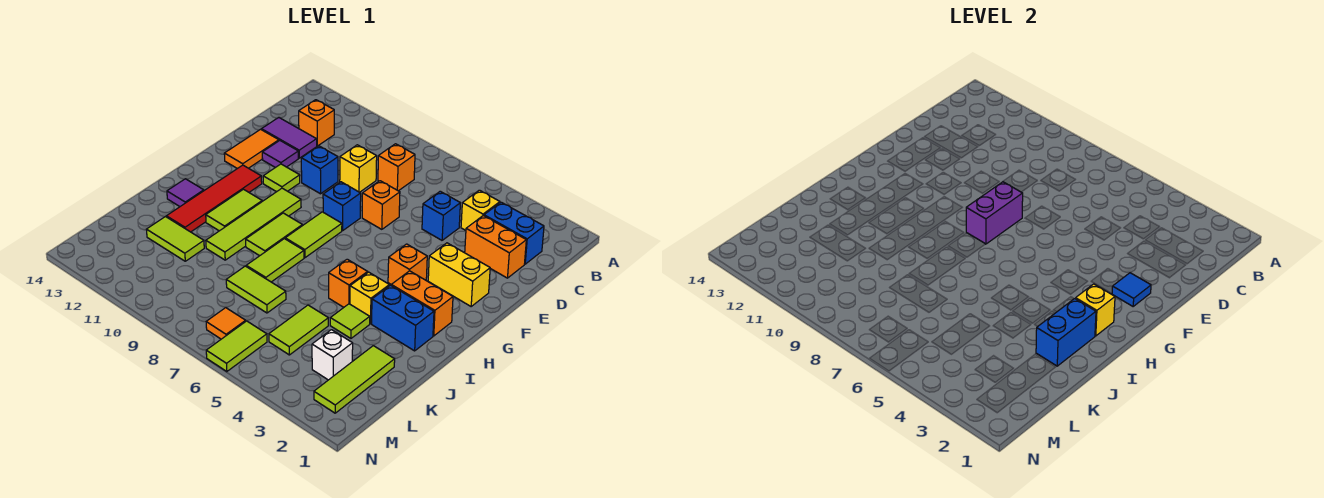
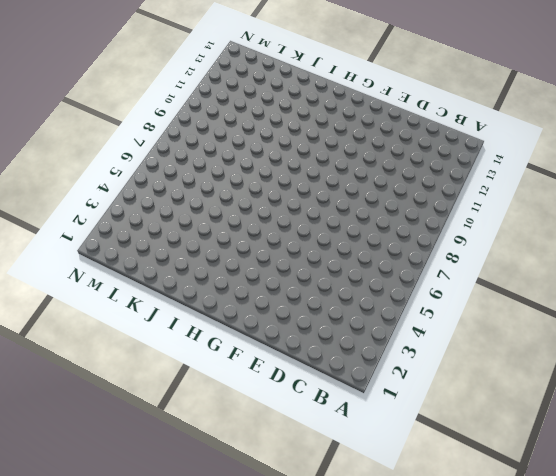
none -> blue 1x2 brick [484,202,544,264]
none -> yellow 1x1 brick [461,190,500,230]
none -> orange 1x1 brick [378,144,415,191]
none -> orange 1x1 brick [299,100,334,146]

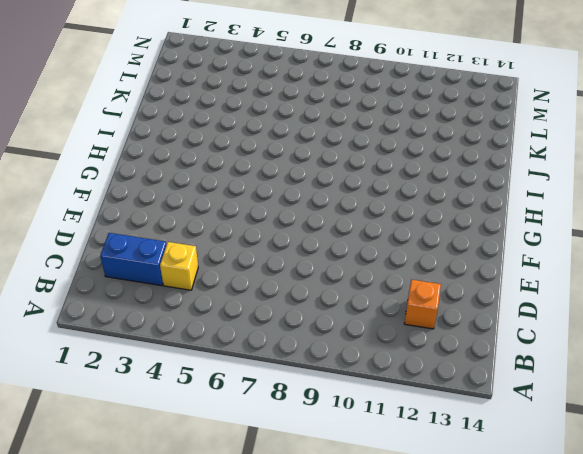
none -> orange 1x1 brick [378,144,415,191]
none -> orange 1x2 brick [465,216,526,278]
none -> blue 1x1 brick [422,191,460,240]
none -> yellow 1x1 brick [340,145,377,192]

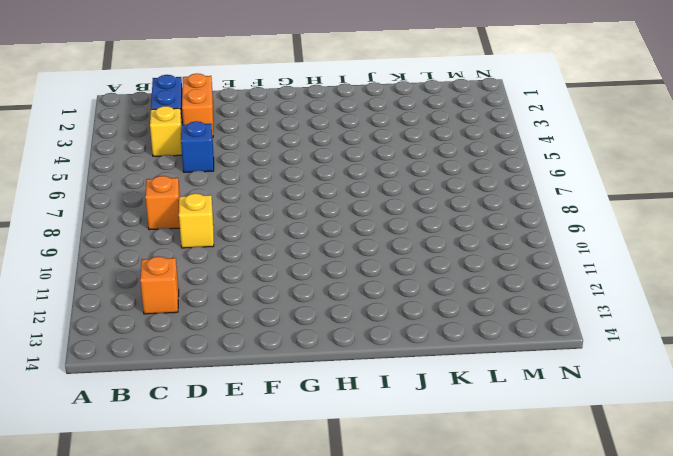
none -> purple 1x2 tile [262,118,317,158]
none -> orange 1x1 brick [362,181,400,229]
none -> blue 1x1 brick [301,146,338,194]
none -> purple 1x1 tile [262,141,298,168]

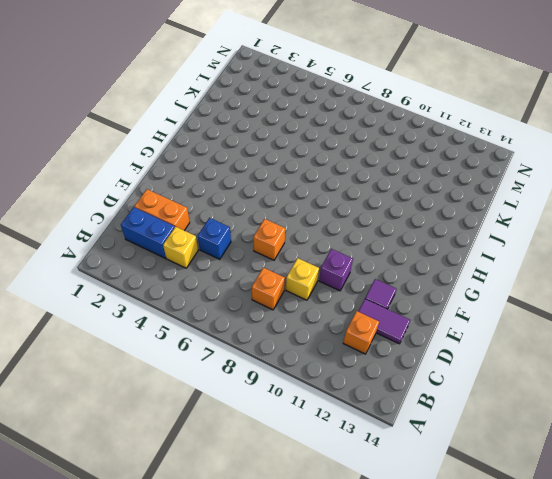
purple 1x1 brick [319,249,353,291] -> blue 1x1 brick [301,146,338,194]
none -> orange 1x2 tile [224,129,279,169]
none -> yellow 1x2 brick [428,243,490,306]
none -> blue 1x1 brick [323,182,361,231]
none -> lime 1x1 tile [263,164,300,192]

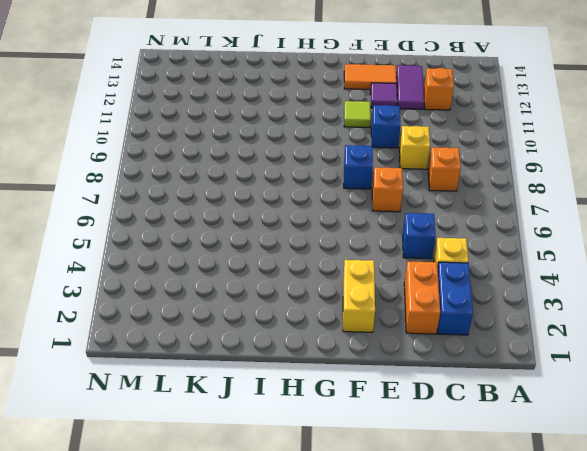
none -> orange 1x1 brick [388,244,427,284]
none -> lime 1x2 tile [285,212,342,258]
none -> lime 1x4 tile [206,188,301,260]
none -> red 1x4 tile [166,165,262,232]

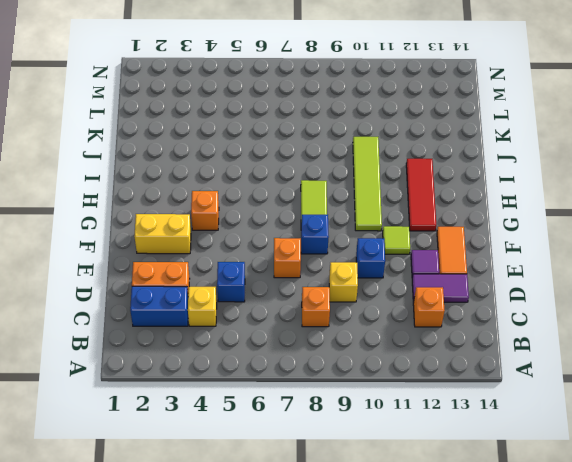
red 1x3 tile [406,159,436,231] -> red 1x4 tile [166,165,262,232]
none -> orange 1x2 brick [391,271,453,336]
none -> lime 1x2 tile [246,213,302,256]
none -> lime 1x2 tile [206,189,262,231]
none -> blue 1x2 brick [372,285,434,351]

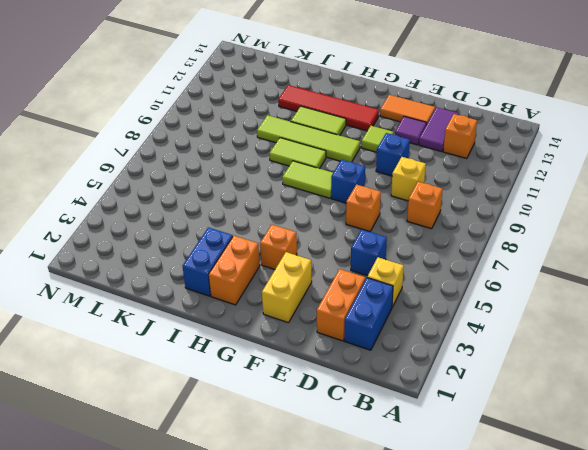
none -> yellow 1x1 brick [350,272,389,324]
none -> orange 1x1 brick [329,259,368,307]
none -> lime 1x2 tile [246,239,304,282]
none -> purple 1x1 tile [167,179,204,206]

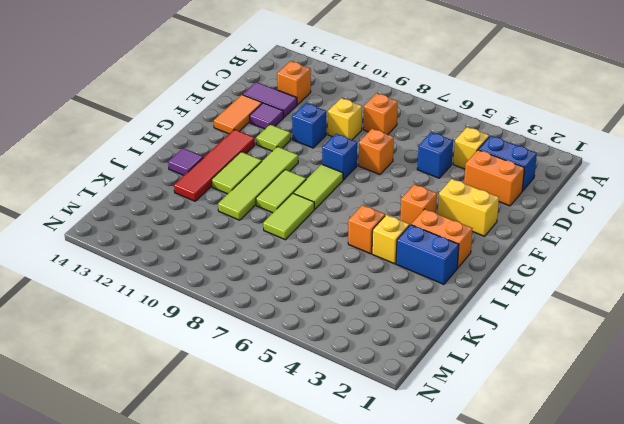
none -> lime 1x1 tile [330,304,370,338]
none -> lime 1x3 tile [314,346,395,413]
none -> lime 1x2 tile [269,305,328,355]
none -> lime 1x2 tile [226,266,286,313]

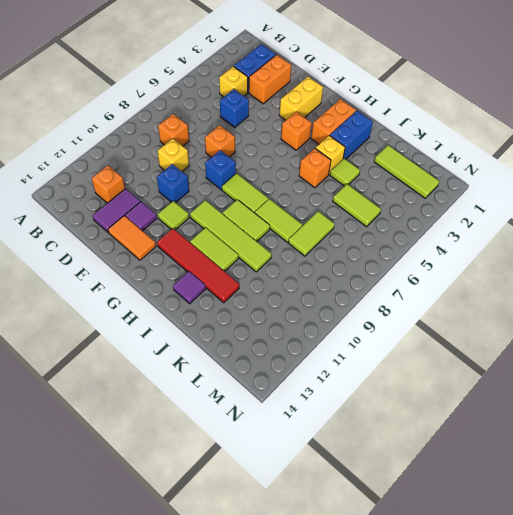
none -> lime 1x2 tile [146,217,204,261]
none -> white 1x1 brick [312,330,353,380]
none -> lime 1x2 tile [206,321,267,372]
none -> orange 1x1 tile [206,308,246,339]

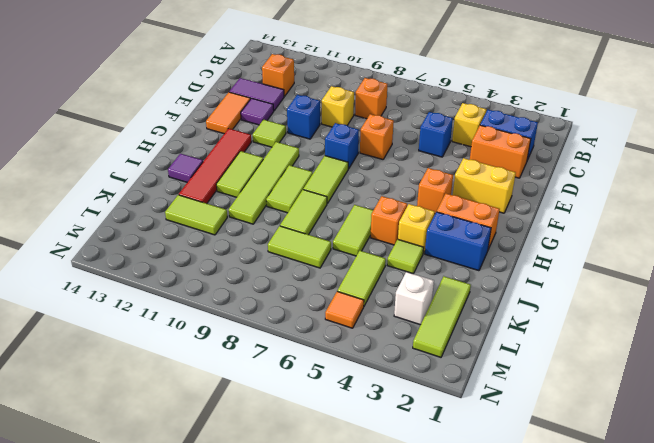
lime 1x2 tile [333,205,373,256] -> lime 1x2 tile moved to [206,321,267,372]
orange 1x1 tile [325,291,364,328] -> orange 1x1 tile moved to [206,308,246,339]
none -> blue 1x1 tile [1112,273,1151,306]
none -> purple 1x2 brick [966,182,1023,244]
none -> yellow 1x1 brick [1076,284,1115,336]
none -> blue 1x2 brick [1036,299,1096,366]

